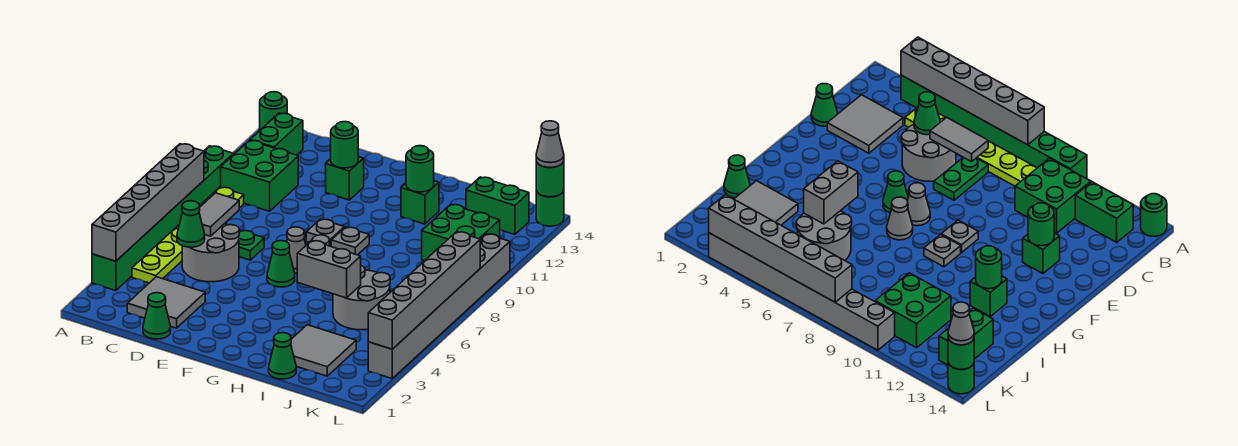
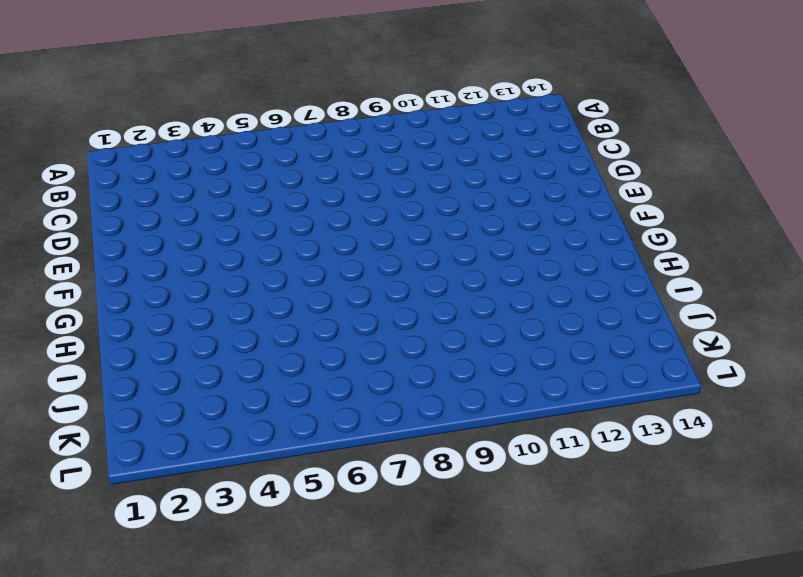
none -> green 1x8 brick [92,146,233,291]
none -> green 1x1 round brick [260,92,287,130]
none -> lime 1x6 plate [132,187,244,283]
none -> green 2x2 brick [221,140,298,211]

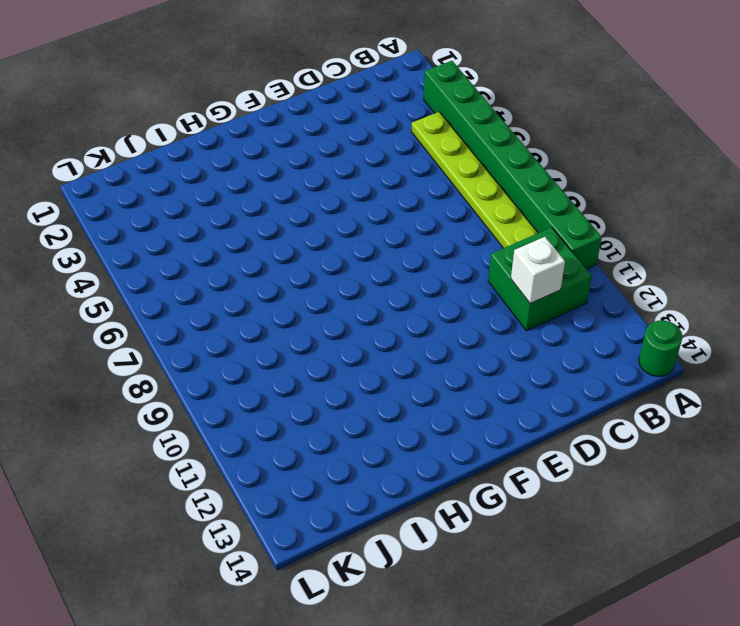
white 1x1 brick [511,237,565,303] -> none
none -> green 1x2 brick [250,113,303,155]
none -> grey 2x2 tile [127,277,205,328]
none -> grey 2x2 round brick [182,224,239,282]
none -> green 1x2 plate [239,230,264,260]

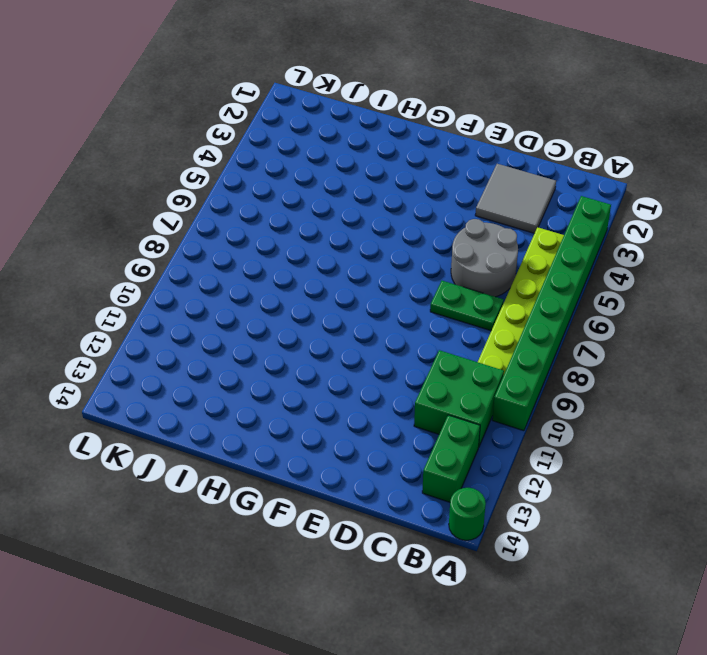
none -> green 1x1 cone [143,293,171,339]
none -> green 1x1 brick [326,157,364,200]
none -> green 1x1 cone [267,241,295,287]
none -> grey 1x1 cone [287,227,306,273]

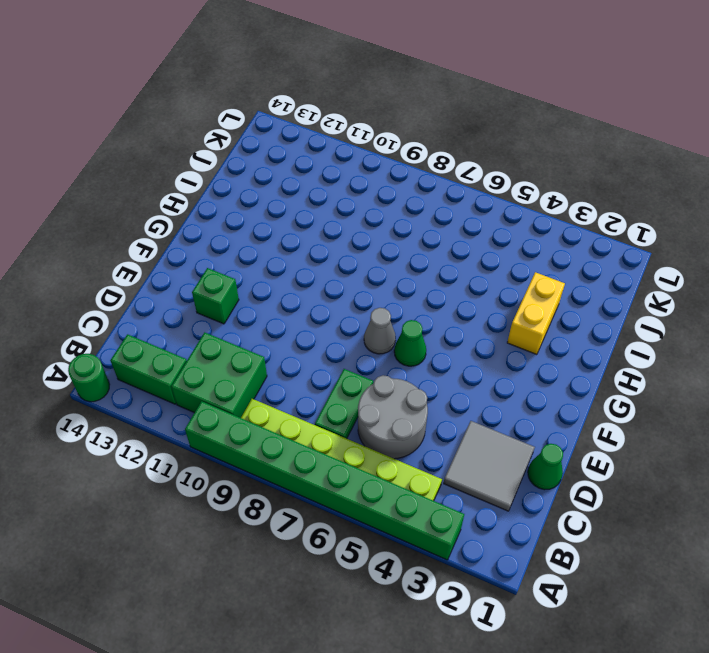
yellow 1x2 brick [507,272,565,355] -> grey 2x2 tile [291,325,356,376]
none -> grey 1x1 plate [306,219,344,246]
none -> grey 1x1 cone [887,197,913,240]
none -> grey 1x1 plate [331,227,369,255]
none -> green 1x1 brick [401,181,439,224]

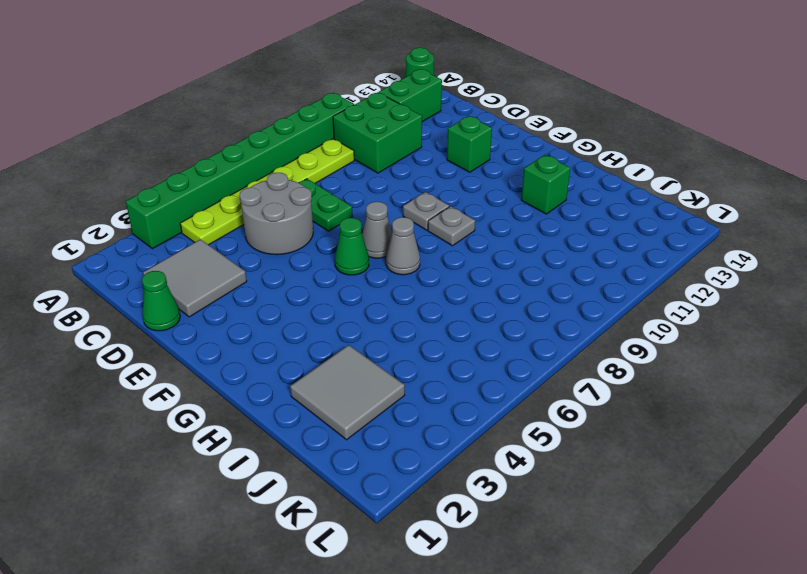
none -> green 1x1 cone [269,333,296,379]
none -> grey 2x2 round brick [333,266,390,330]
none -> green 2x2 brick [422,204,500,261]
none -> green 1x2 brick [466,177,529,235]

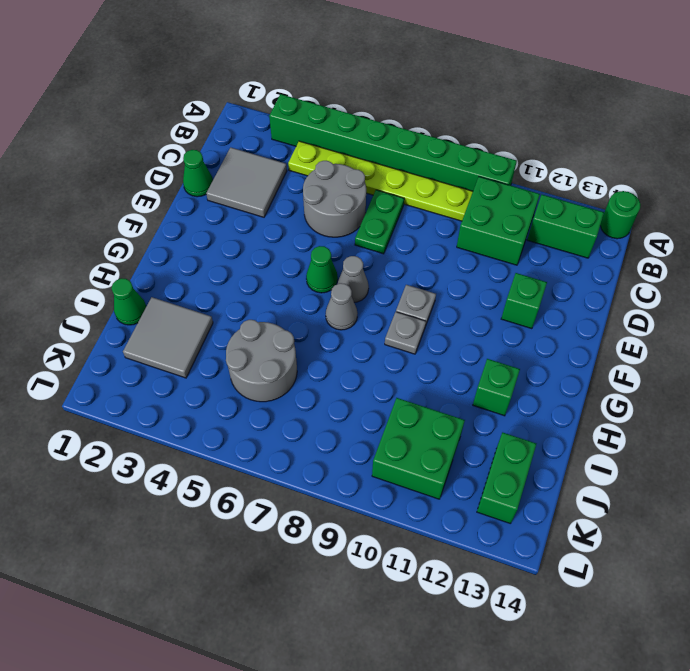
none -> grey 1x8 brick [368,234,510,378]
none -> green 1x1 round brick [536,191,564,226]
none -> grey 1x6 brick [92,144,204,261]
none -> green 1x1 cone [177,201,205,247]

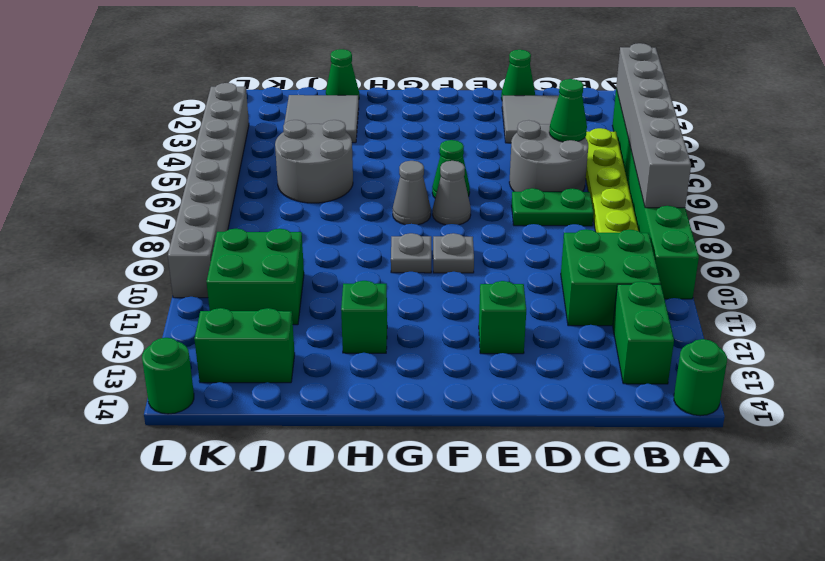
none -> grey 1x2 tile [199,193,239,236]
none -> green 1x1 round brick [331,122,358,168]
none -> grey 1x2 brick [297,241,361,298]
none -> green 1x1 round brick [406,146,434,192]

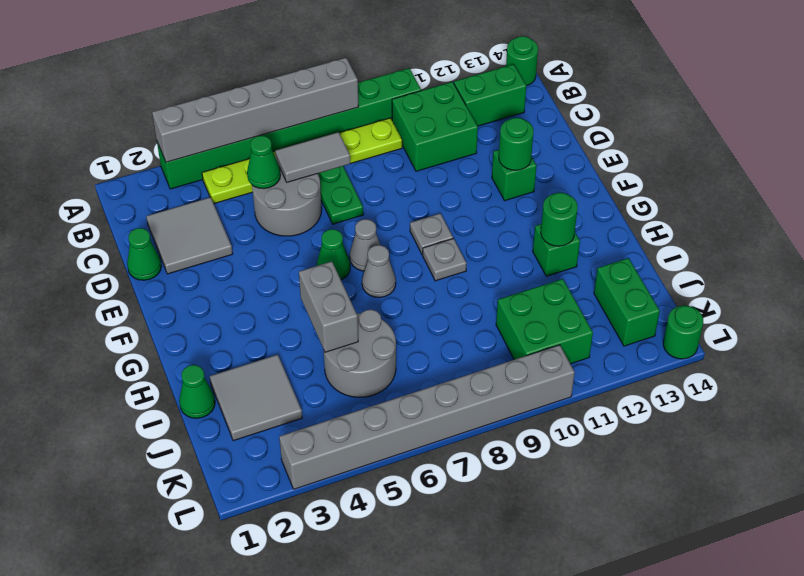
none -> grey 1x6 brick [368,232,480,349]
none -> green 1x1 round brick [536,162,564,197]
none -> grey 1x1 cone [536,121,564,167]

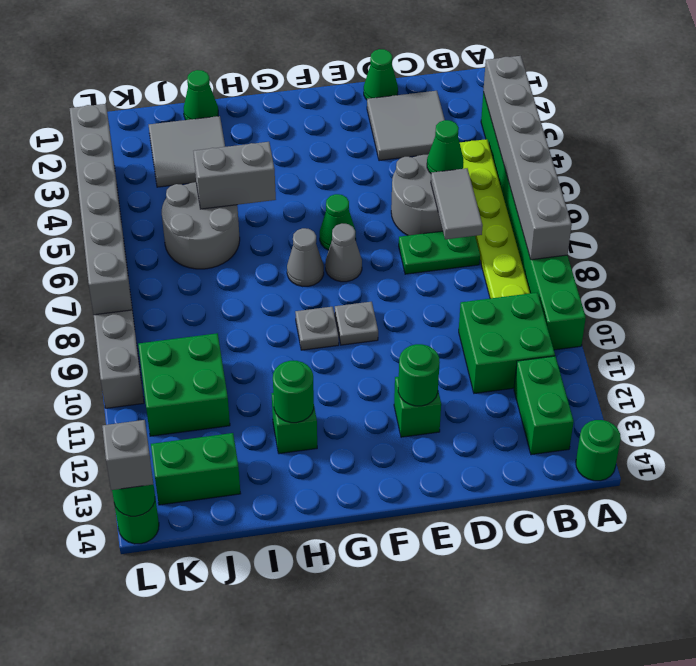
grey 1x1 brick [102,420,153,490] -> grey 1x1 cone [536,121,564,167]

